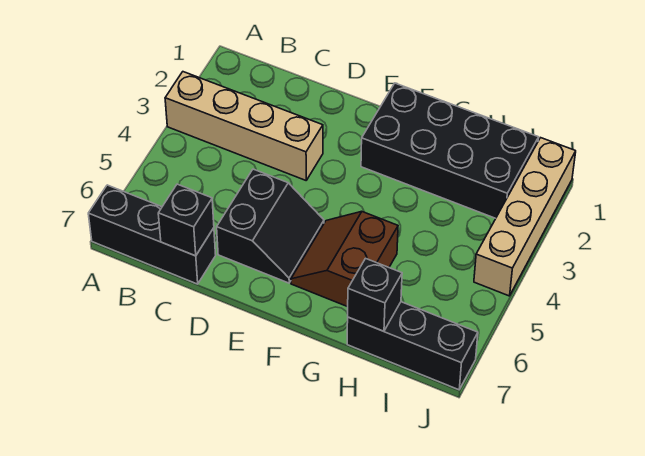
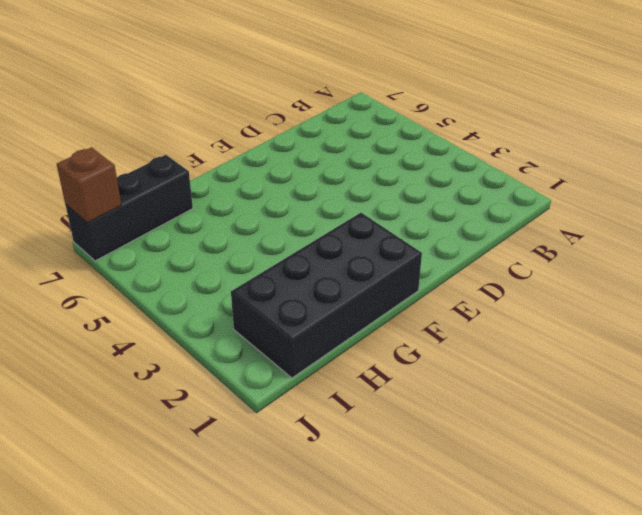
brown 1x1 brick [57,147,121,223] -> none
none -> tan 1x4 brick [165,72,323,180]
none -> black 1x3 brick [88,185,216,284]

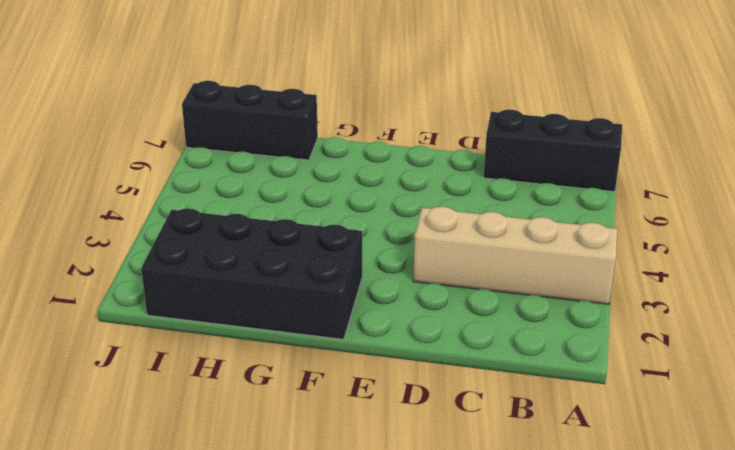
none -> black 2x2 slope [217,169,324,283]
none -> brown 2x2 slope [291,212,398,307]

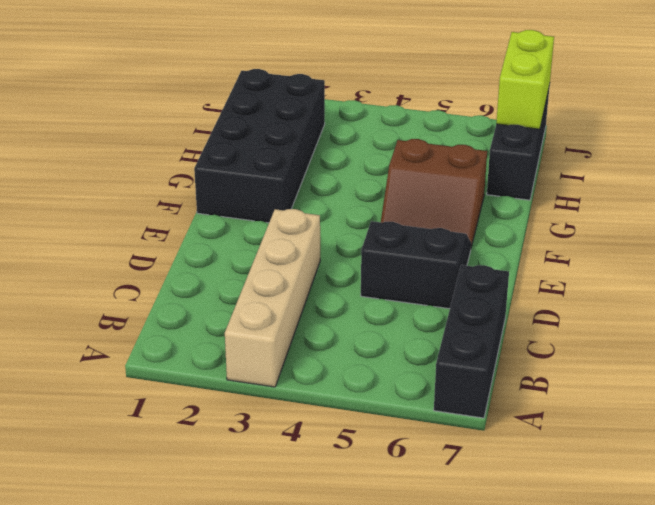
lime 1x2 brick [496,30,554,129] -> none
none -> tan 1x4 brick [474,138,576,296]
none -> black 1x1 brick [158,184,214,256]

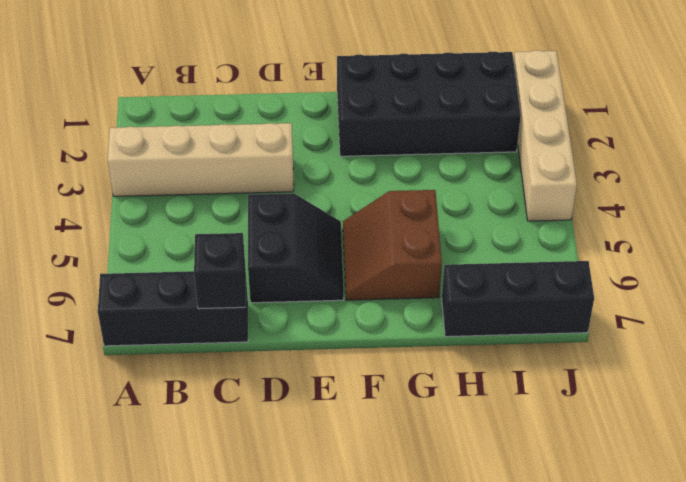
none -> black 1x1 brick [348,258,402,331]

